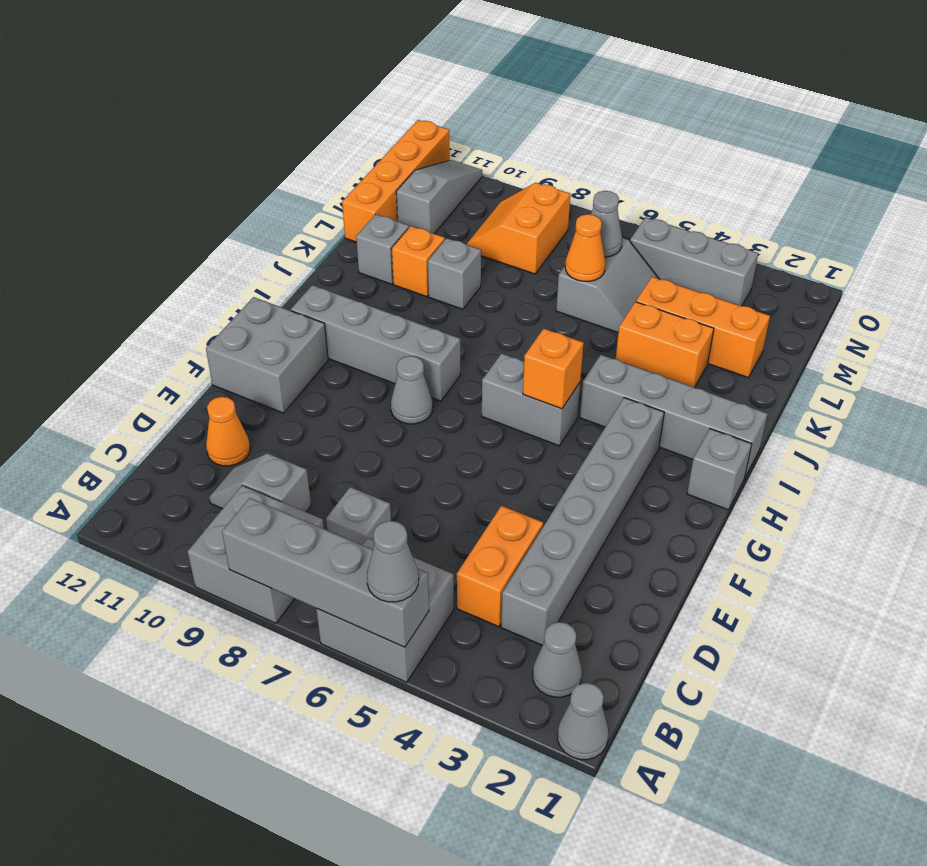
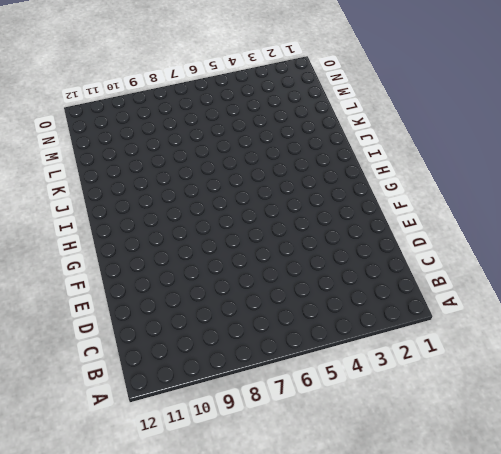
none -> grey 1x1 cone [557,683,609,760]
none -> grey 2x2 brick [316,538,454,682]
none -> grey 2x2 brick [188,486,324,623]
none -> grey 1x1 cone [533,622,582,697]

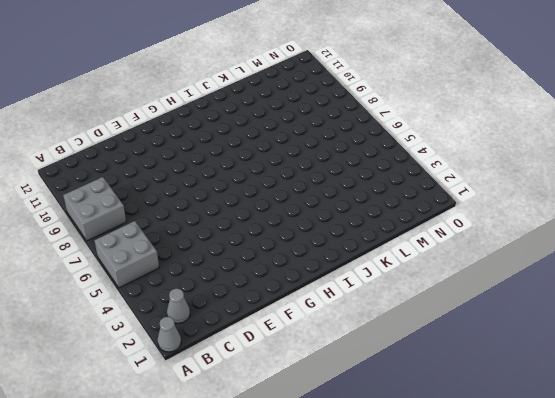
none -> grey 1x6 brick [501,398,664,645]
none -> orange 1x2 brick [457,506,543,627]
none -> grey 1x1 brick [326,487,391,545]
none -> grey 1x2 slope [209,453,311,512]

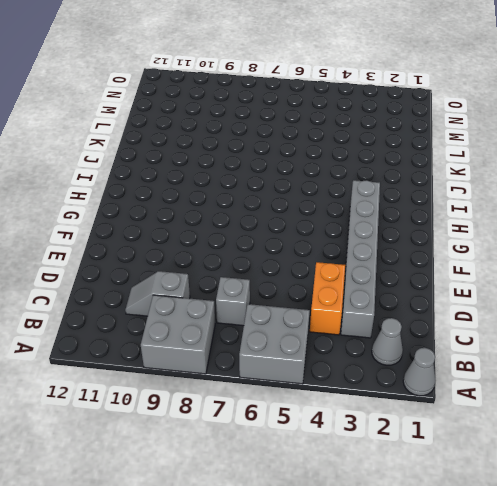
none -> orange 1x1 cone [206,397,250,466]
none -> grey 2x2 brick [206,297,328,413]
none -> grey 1x1 cone [391,356,433,424]
none -> grey 1x1 brick [687,429,752,510]

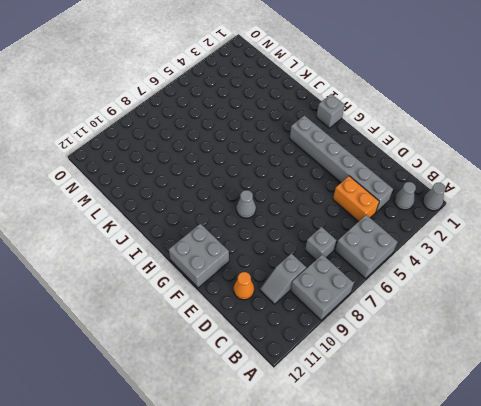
none -> grey 1x2 brick [482,353,580,446]
none -> grey 1x4 brick [291,285,460,401]
none -> grey 1x4 brick [580,355,767,477]
none -> orange 1x2 brick [616,302,714,387]

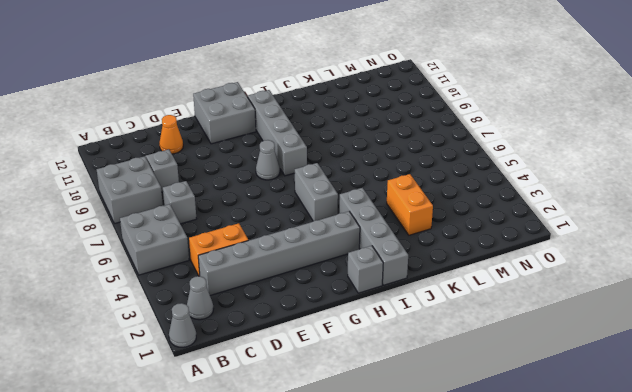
none -> grey 1x1 brick [428,238,481,309]
none -> orange 1x1 brick [392,226,445,297]
none -> grey 1x1 brick [356,214,409,284]
none -> orange 1x3 brick [636,277,770,378]

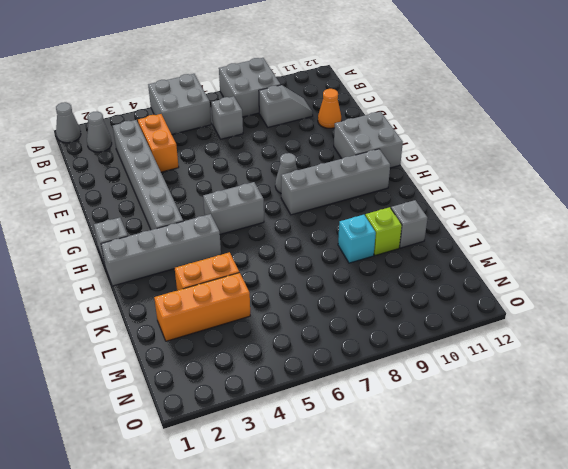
cyan 1x1 brick [338,215,376,263] -> grey 1x1 brick [428,238,481,309]
lime 1x1 brick [365,207,402,255] -> orange 1x1 brick [392,226,445,297]
none -> grey 2x2 slope [556,238,659,332]
none -> orange 1x4 brick [342,120,450,242]
none -> orange 2x2 slope [466,183,570,274]
none -> grey 1x3 slope [396,160,482,234]

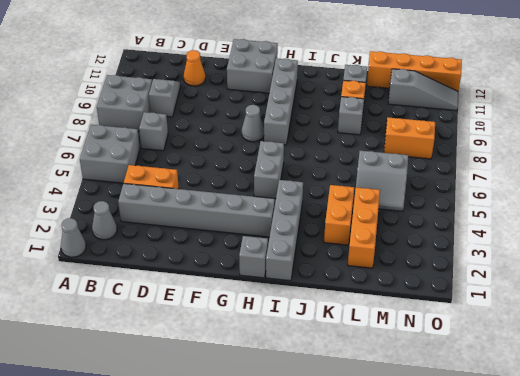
none -> grey 1x3 brick [630,217,758,306]
none -> grey 1x4 brick [222,498,429,647]
none -> orange 1x1 brick [523,329,584,409]
none -> orange 1x1 cone [565,214,606,281]

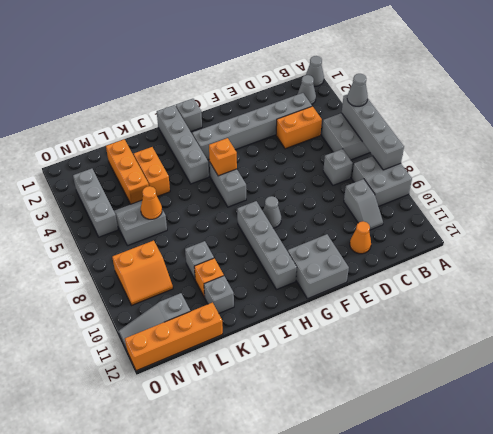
none -> grey 1x1 cone [591,191,622,257]

